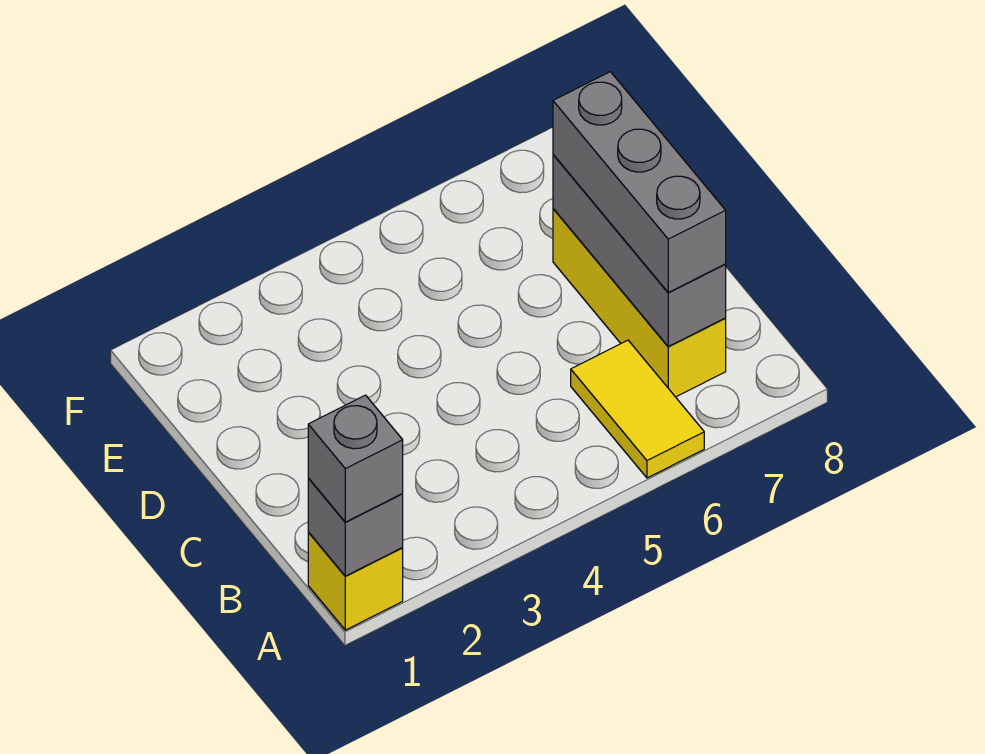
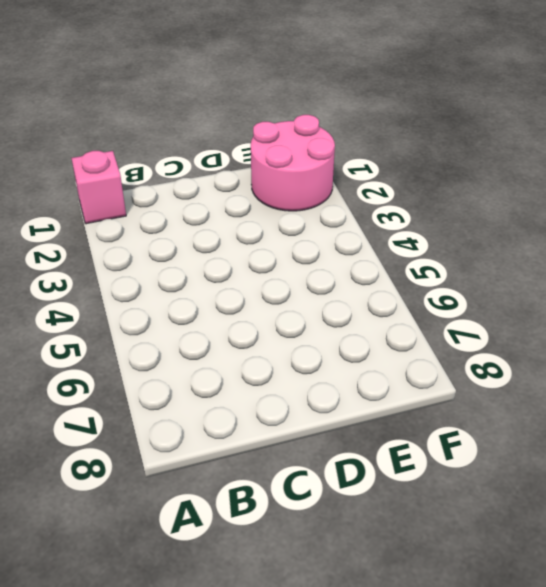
pink 1x1 brick [72,151,126,224] -> yellow 1x1 brick [308,532,403,630]
pink 2x2 round brick [251,115,335,211] -> none
none -> yellow 1x2 tile [571,340,704,478]
none -> yellow 1x3 brick [553,209,726,397]

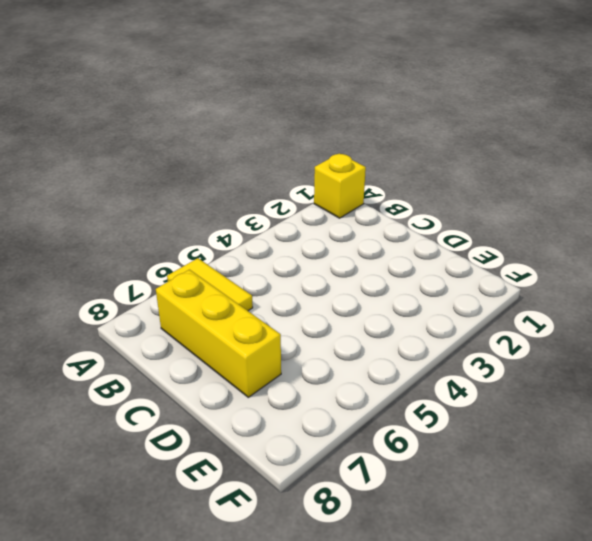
none -> grey 1x1 brick [308,478,403,576]
none -> grey 1x3 brick [553,155,726,346]

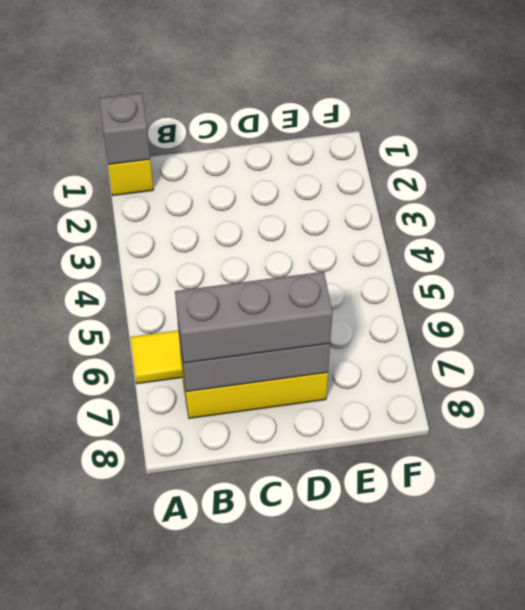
none -> grey 1x1 brick [308,395,403,522]

